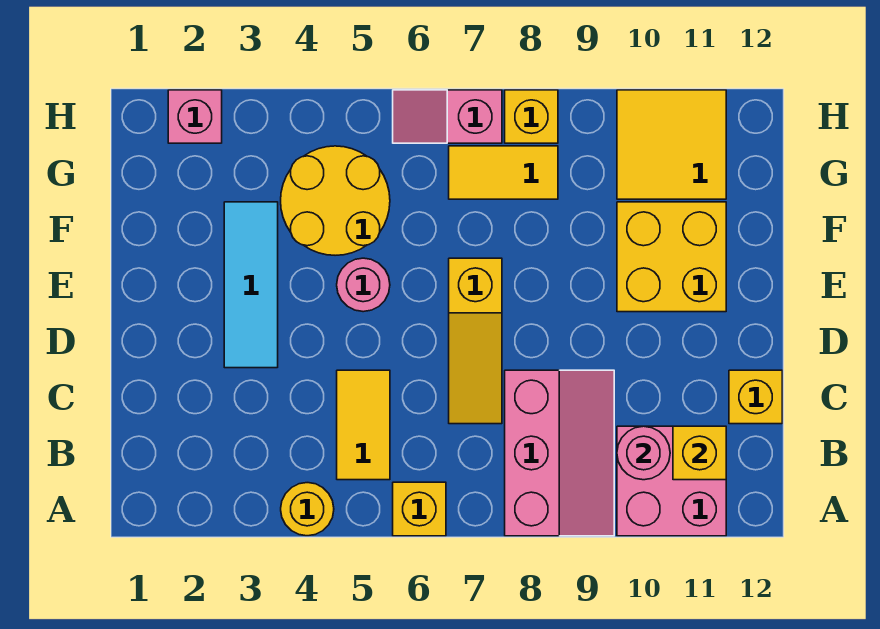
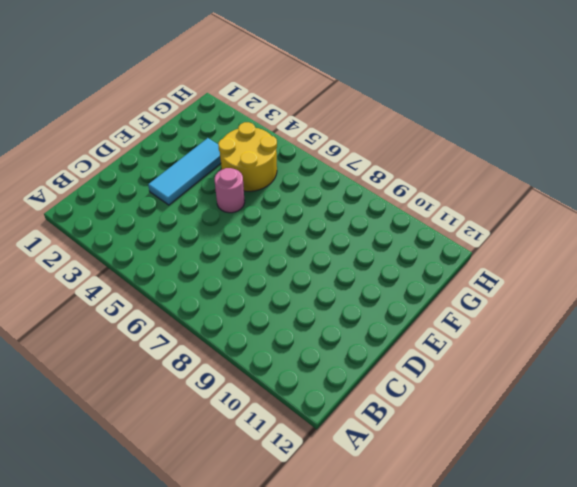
none -> yellow 1x1 round brick [281,483,334,536]
none -> yellow 1x1 brick [393,482,446,536]
none -> pink 2x3 slope [505,370,614,536]

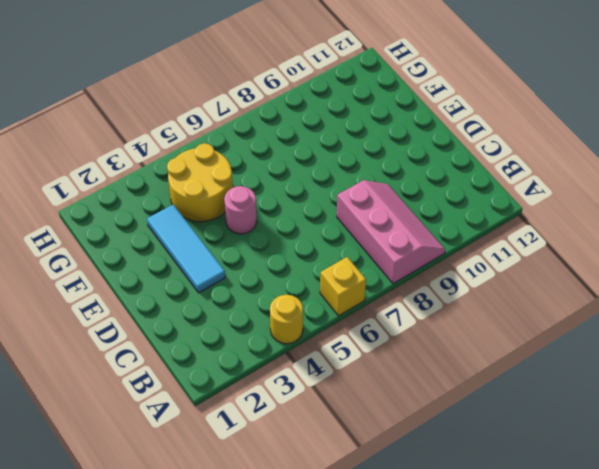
none -> pink 2x2 brick [617,426,726,536]
none -> yellow 1x2 tile [337,370,390,480]
none -> yellow 1x3 slope [449,258,502,424]

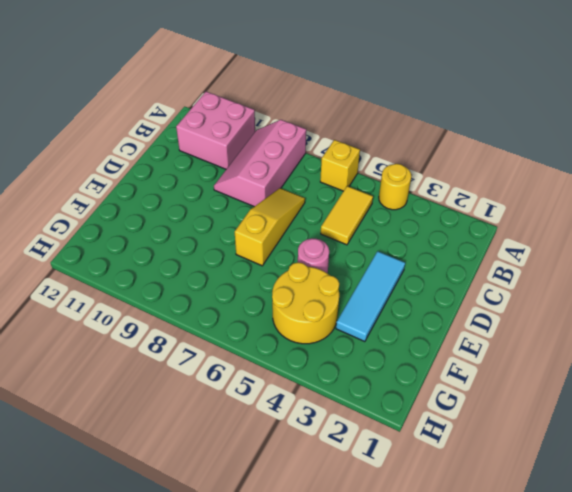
none -> yellow 1x1 brick [729,370,782,424]
none -> yellow 2x2 brick [617,202,726,312]
none -> yellow 1x2 tile [449,146,558,199]

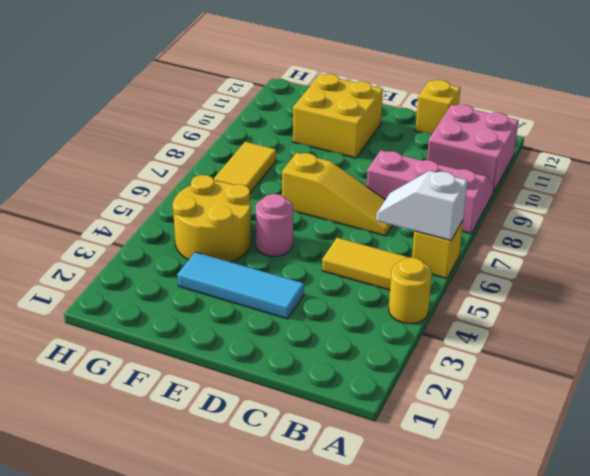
white 1x2 slope [376,171,468,241] -> none
none -> yellow 2x2 tile [617,90,726,199]
none -> pink 1x1 brick [168,90,222,143]
none -> pink 1x2 slope [393,90,502,143]

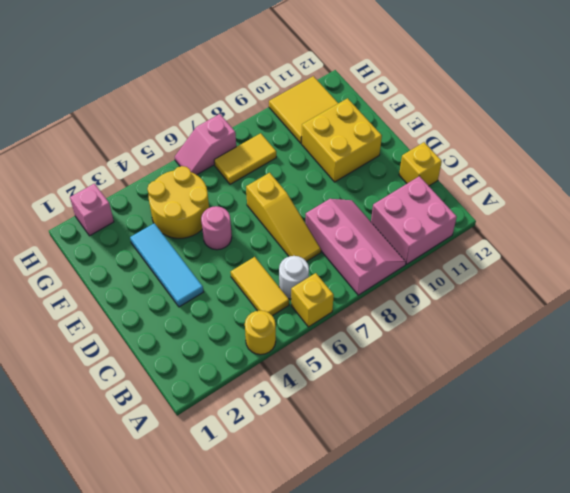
white 1x1 round brick [279,256,309,299] -> none
none -> yellow 1x1 brick [505,90,558,143]
none -> pink 1x1 round brick [617,426,670,480]
none -> yellow 1x1 brick [673,426,726,480]

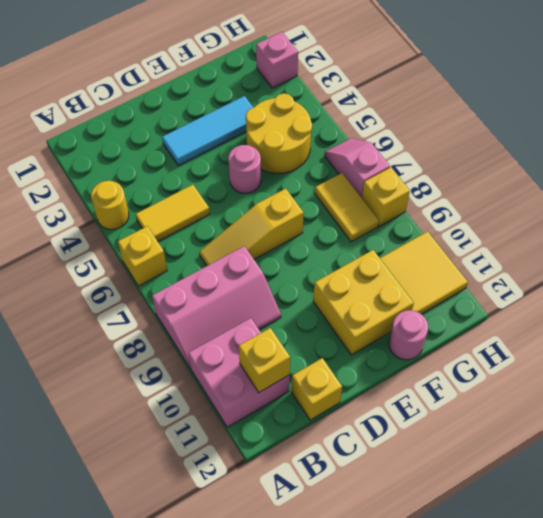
pink 1x1 round brick [389,310,428,360] -> pink 1x1 round brick moved to [617,426,670,480]

